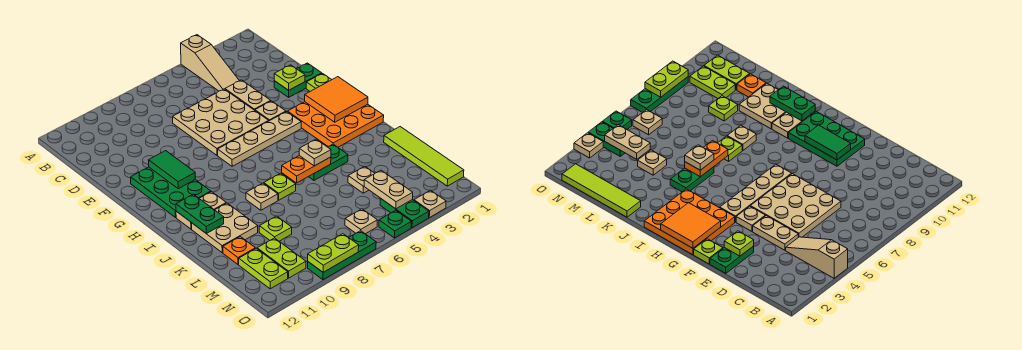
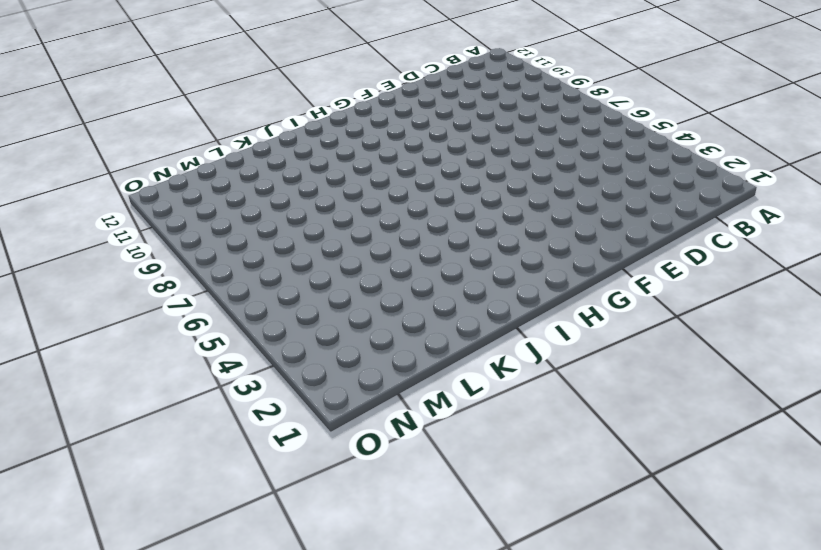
none -> tan 1x3 slope [181,35,239,91]
none -> tan 1x2 plate [225,80,270,110]
none -> tan 3x3 plate [173,89,268,155]
none -> green 1x2 plate [274,63,322,97]

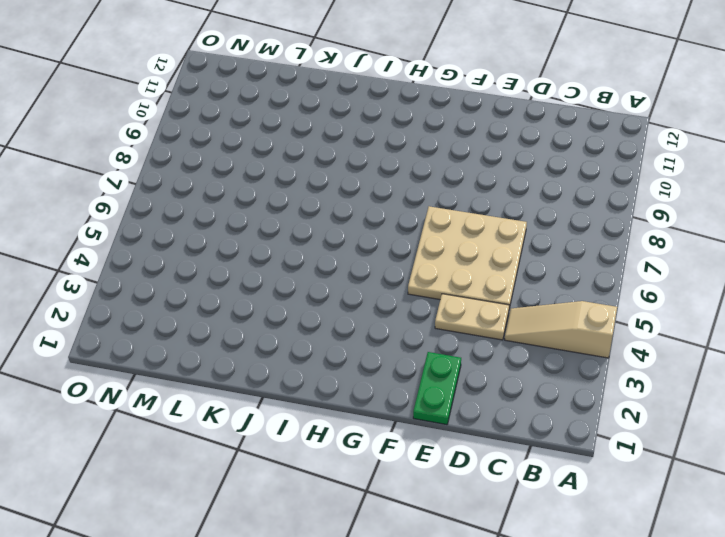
none -> lime 1x1 plate [306,74,332,91]
none -> tan 1x1 plate [255,101,286,121]
none -> green 2x3 plate [130,167,211,217]
none -> orange 3x3 plate [287,102,384,147]

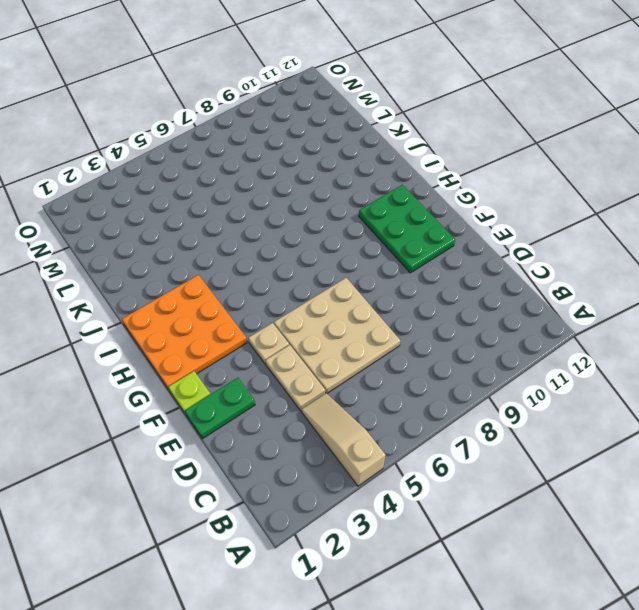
none -> tan 1x4 plate [218,112,301,166]
none -> tan 1x2 plate [176,192,226,229]
none -> green 1x2 plate [309,144,348,180]
none -> lime 1x1 plate [264,173,296,200]

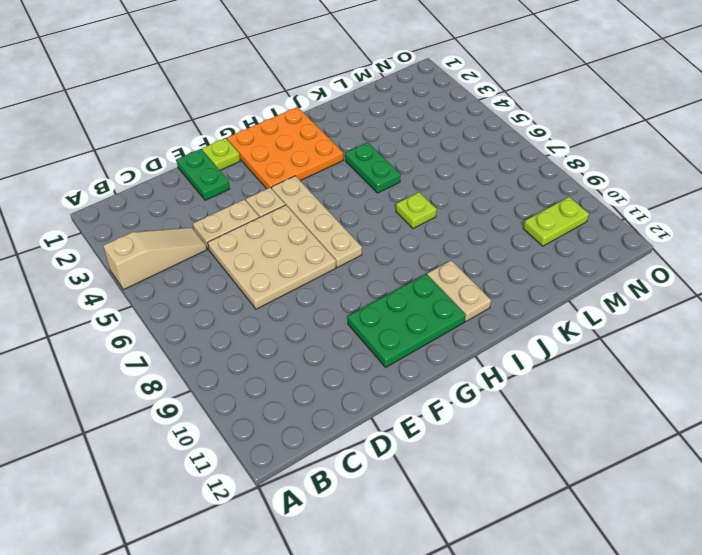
none -> tan 1x1 plate [246,183,278,210]
none -> tan 2x2 plate [192,203,258,253]
none -> lime 1x4 tile [384,127,464,186]
none -> tan 1x1 plate [348,166,375,193]

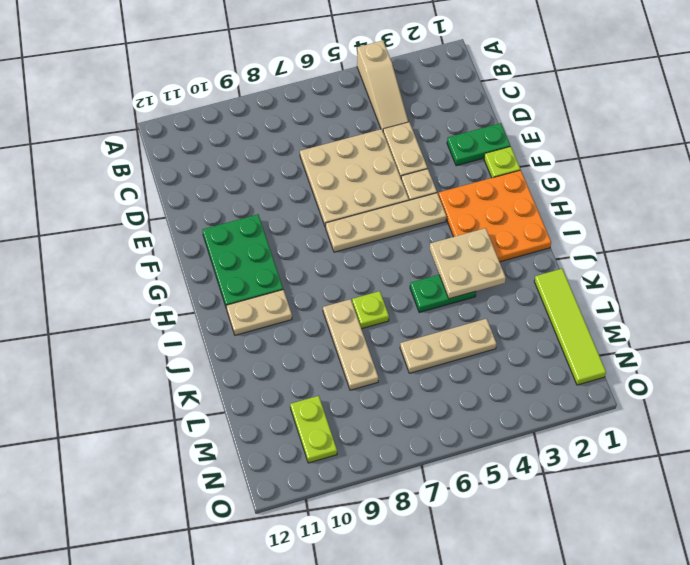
tan 2x2 plate [430,228,506,299] -> tan 2x2 plate moved to [192,203,258,253]
tan 1x3 plate [323,299,378,390] -> tan 1x1 plate [246,183,278,210]
tan 1x3 plate [400,319,496,373] -> tan 1x1 plate [348,166,375,193]
none -> lime 1x1 plate [259,216,292,241]
none -> orange 1x1 plate [223,237,256,265]
none -> lime 1x2 plate [239,248,288,289]
none -> green 1x2 plate [380,199,429,228]

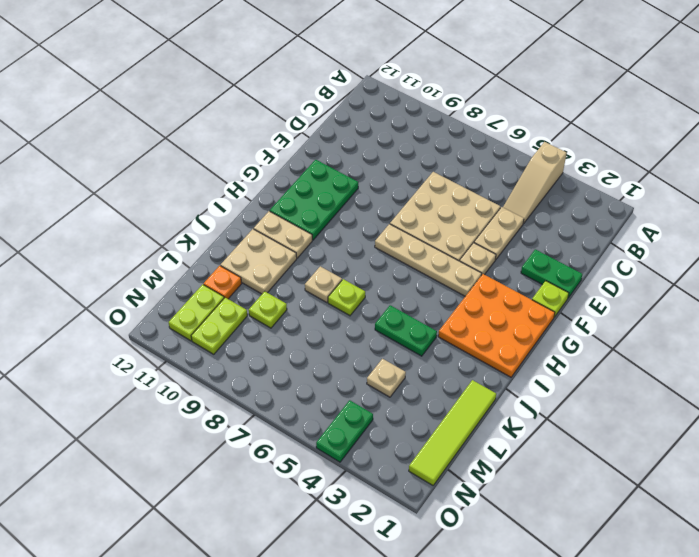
none -> tan 1x1 plate [345,209,377,234]
none -> tan 1x1 plate [414,190,446,218]
none -> green 1x1 plate [379,210,411,238]
none -> green 1x3 plate [308,231,376,280]

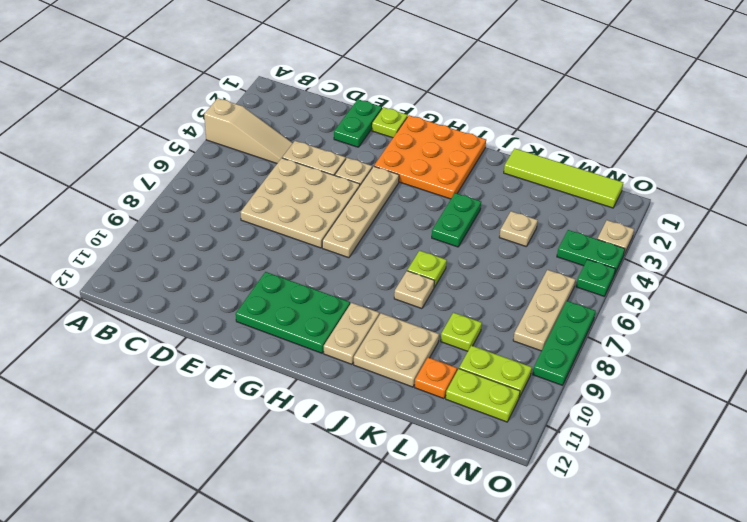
tan 1x3 plate [513,270,575,351] -> tan 1x1 plate [345,209,377,234]
none -> lime 1x1 plate [274,65,305,90]
none -> green 1x2 tile [149,151,195,189]
none -> orange 2x2 tile [305,77,368,122]
none -> green 1x2 plate [176,194,224,234]

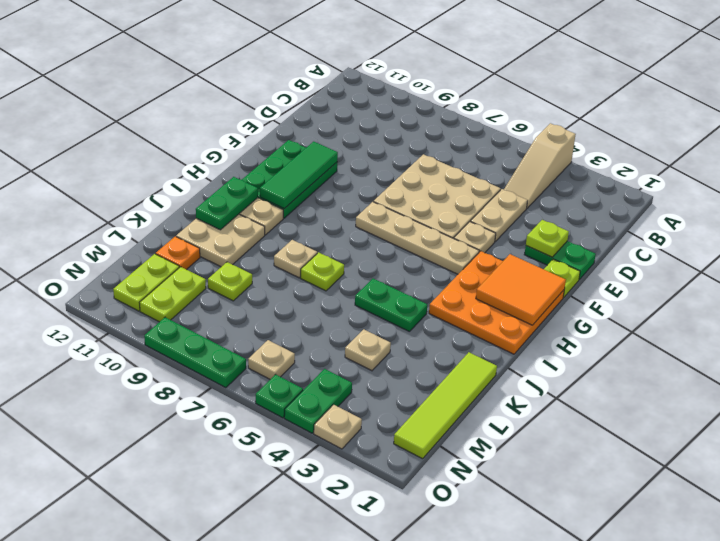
green 1x3 tile [260,142,338,209] -> green 1x2 tile [149,151,195,189]
none -> orange 1x2 plate [282,156,331,183]
none -> tan 1x2 plate [364,170,413,209]
none -> lime 1x2 plate [308,234,359,272]
none -> tan 1x1 plate [299,139,331,166]

